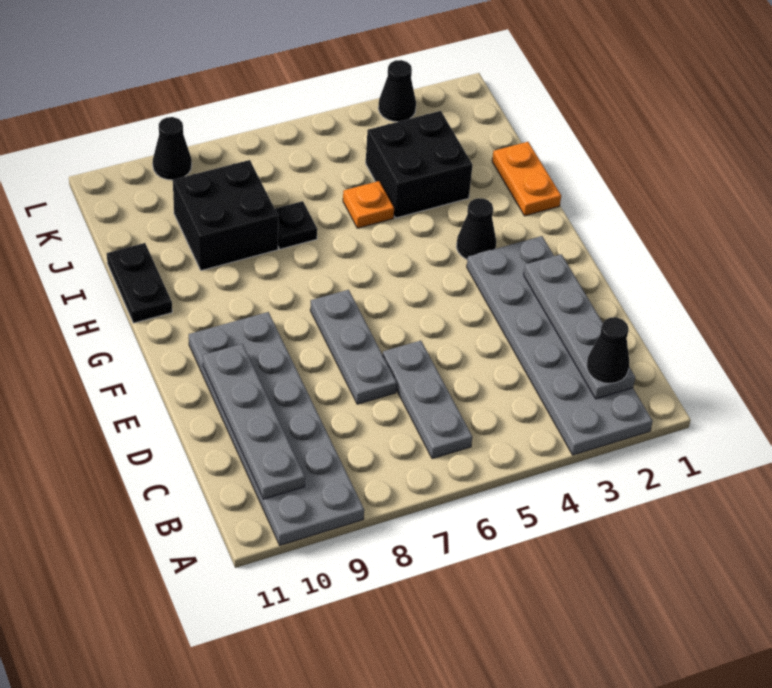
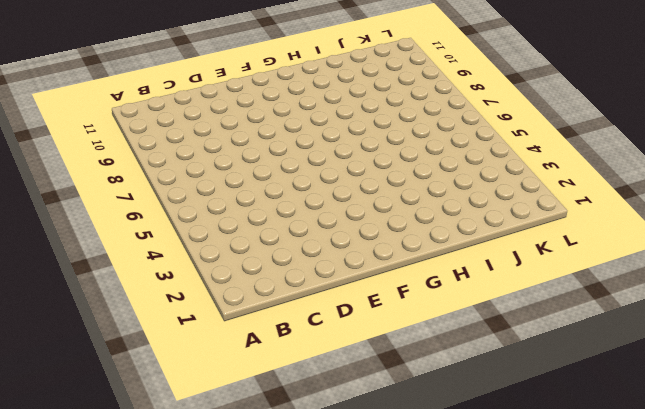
none -> grey 2x6 plate [467,236,653,455]
none -> grey 2x6 plate [189,312,364,545]
none -> grey 1x3 plate [383,341,472,459]

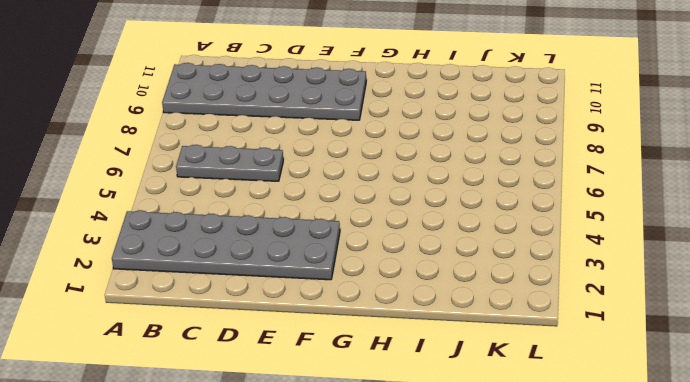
none -> grey 1x3 plate [310,290,397,404]
none -> black 1x1 cone [456,198,496,260]
none -> orange 1x2 plate [492,142,561,216]

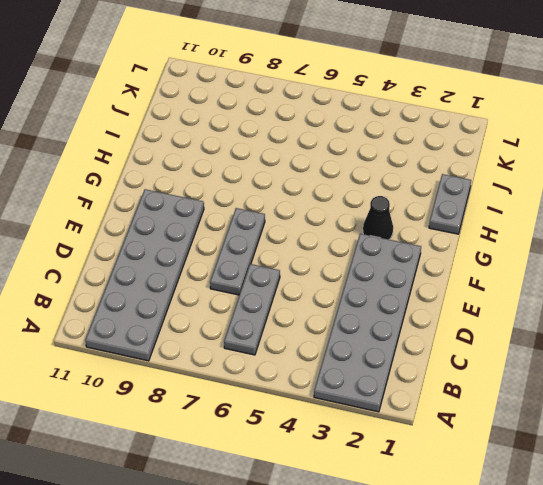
grey 1x2 plate [429,174,471,234] -> orange 1x2 plate [492,142,561,216]
none -> black 1x2 plate [107,243,172,323]
none -> black 2x2 brick [366,111,473,218]
none -> orange 1x1 plate [343,181,394,228]

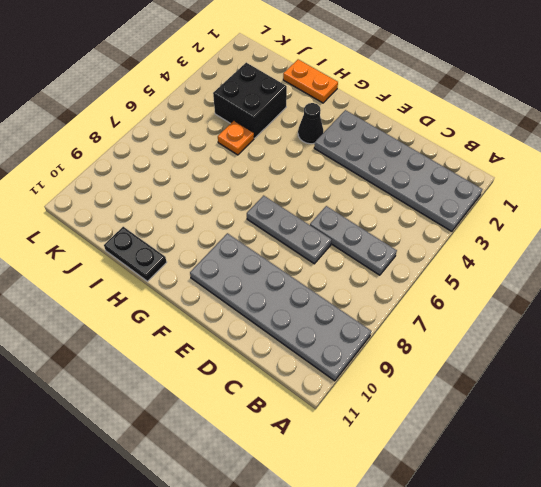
none -> black 1x1 plate [275,201,317,249]
none -> black 2x2 brick [173,160,278,271]
none -> black 1x1 cone [378,60,416,122]

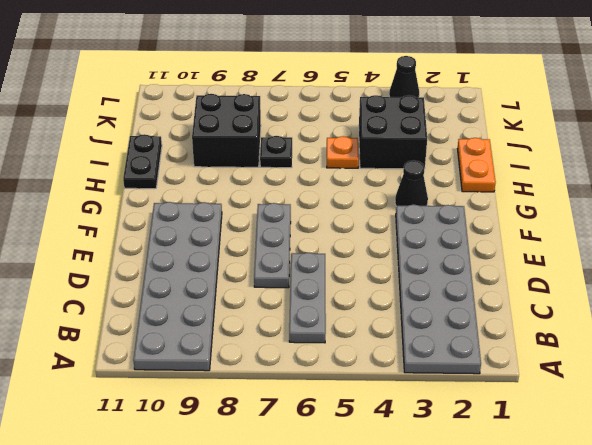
none -> black 1x1 cone [153,117,192,180]
none -> grey 1x4 plate [524,254,635,399]
none -> grey 1x4 plate [203,344,305,499]

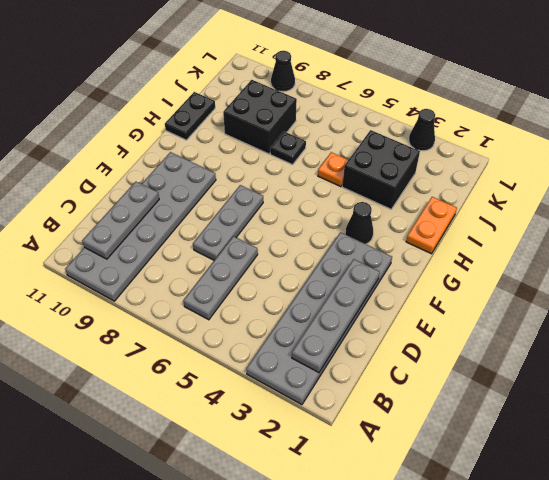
grey 1x3 plate [82,182,159,259] -> grey 1x4 plate [203,344,305,499]
none -> black 1x1 cone [587,317,629,383]

